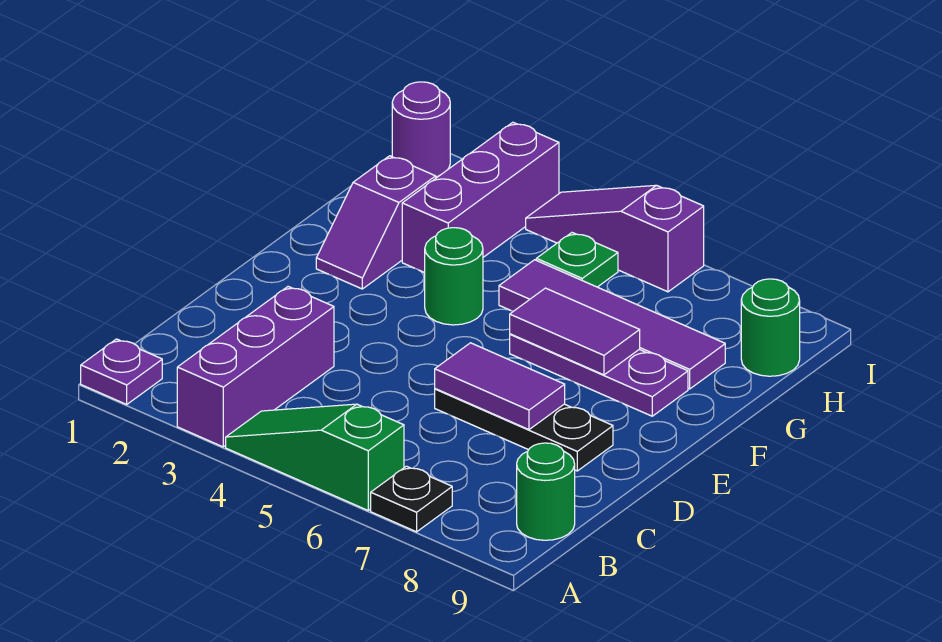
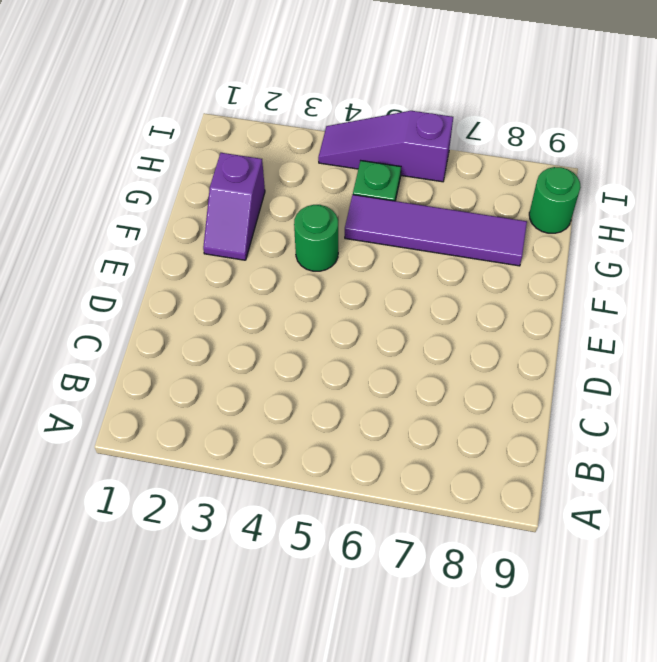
none -> purple 1x1 plate [81,339,162,404]
none -> purple 1x3 brick [177,287,334,447]
none -> green 1x3 slope [226,404,404,510]

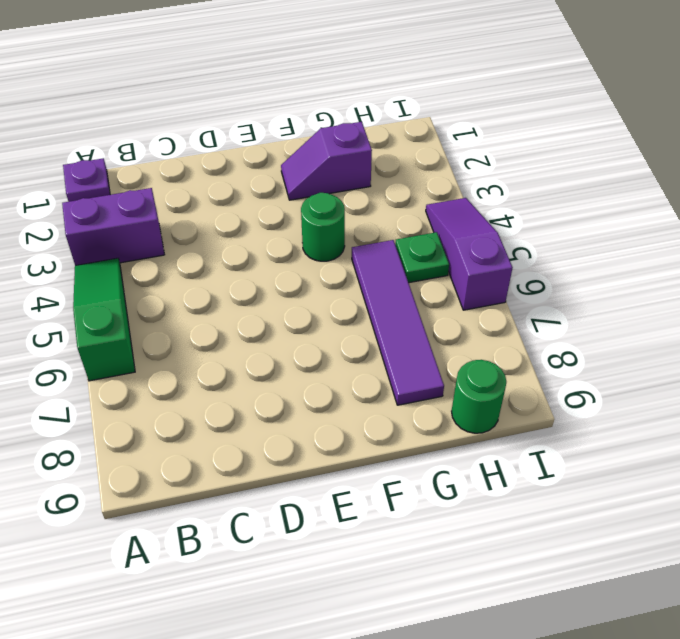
purple 1x2 brick [62,188,165,266] -> purple 1x3 brick [177,287,334,447]
none -> black 1x1 plate [371,466,452,532]
none -> green 1x1 round brick [517,443,575,540]
none -> black 1x3 plate [435,389,613,471]

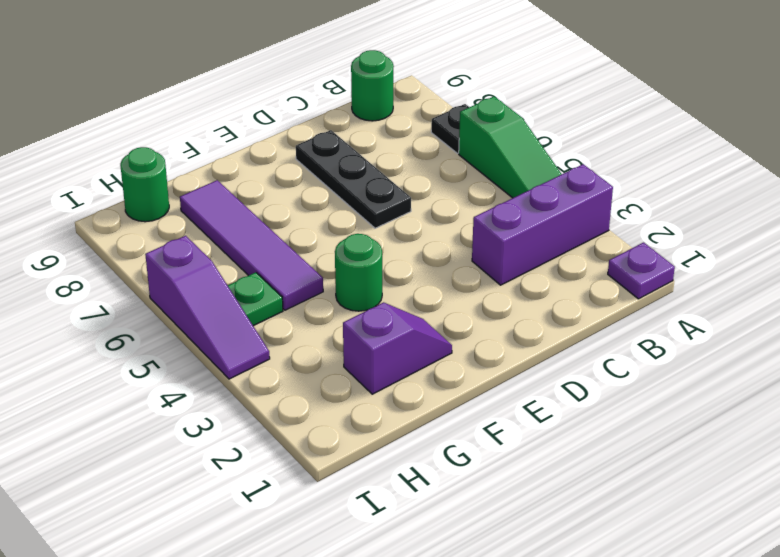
none -> purple 1x3 plate [510,334,688,416]
none -> purple 1x3 brick [402,122,559,273]
none -> purple 1x1 round brick [392,82,450,177]

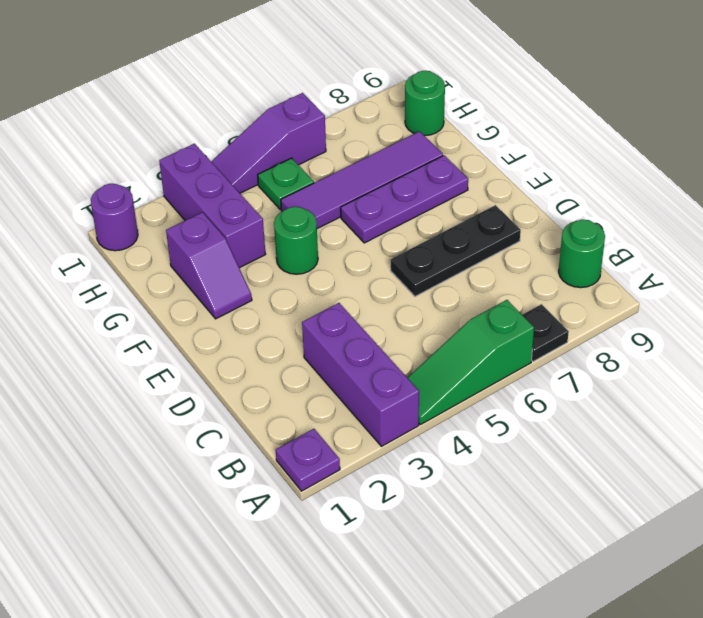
none -> purple 1x2 tile [435,343,565,430]
none -> purple 1x2 tile [510,288,640,375]

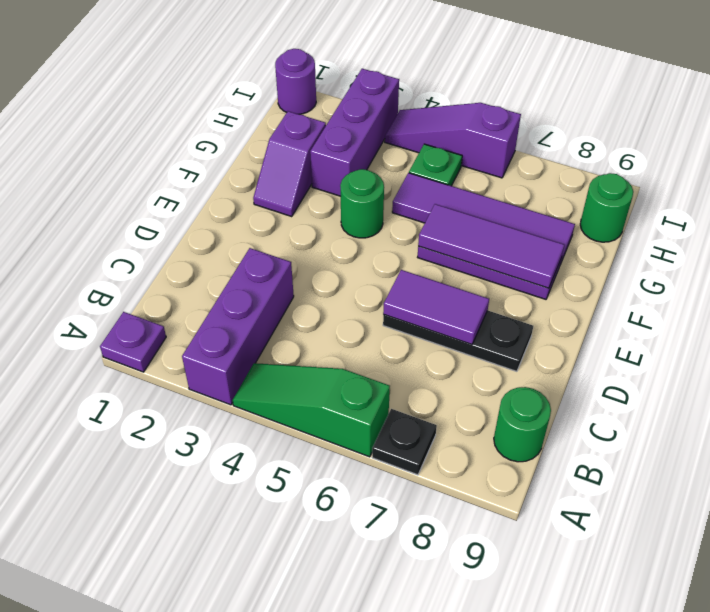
purple 1x3 tile [418,204,564,288] -> purple 1x2 tile [510,288,640,375]

